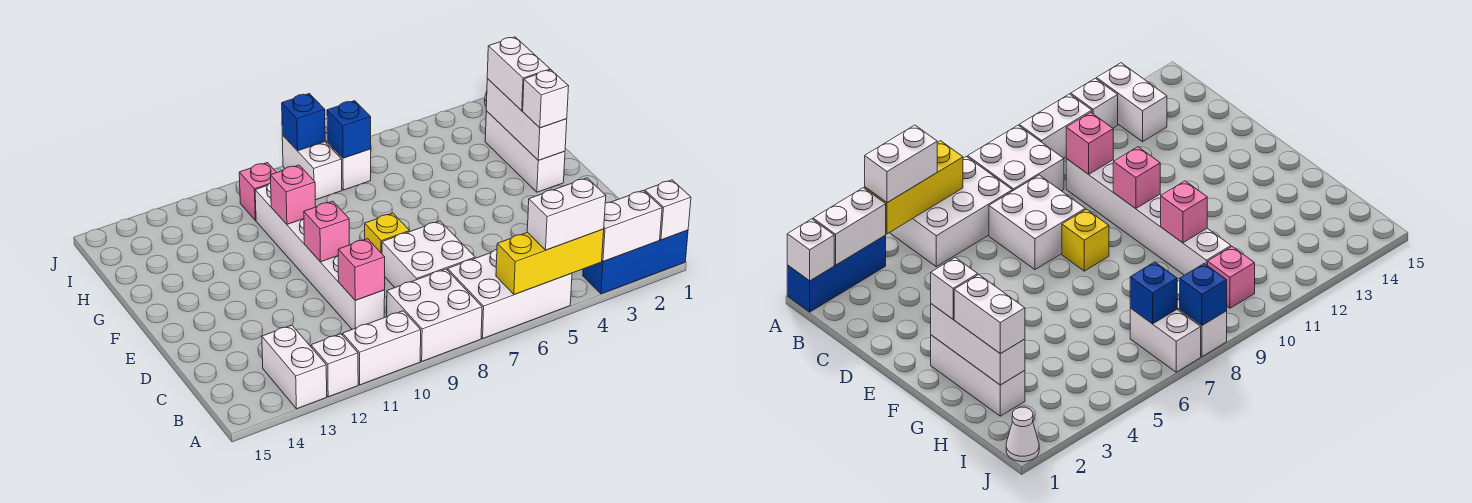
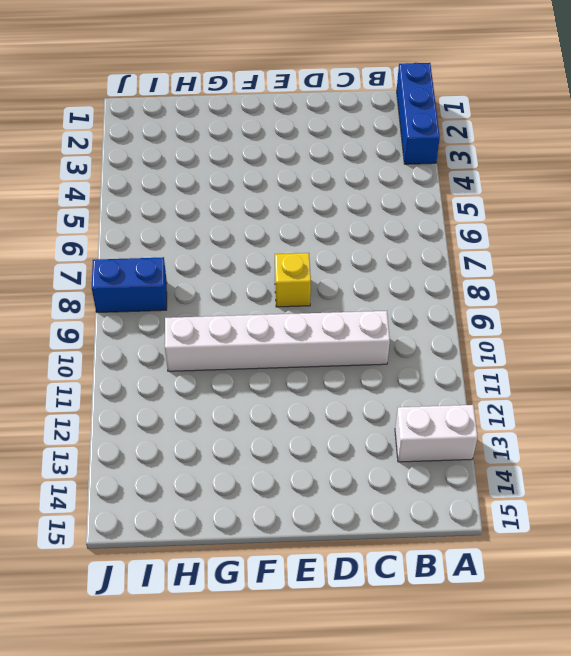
blue 1x2 brick [92,257,167,312] -> white 1x2 brick [282,135,342,200]
none -> white 2x3 brick [448,250,572,338]
none -> white 2x2 brick [387,269,482,361]
none -> white 1x2 brick [343,311,421,385]

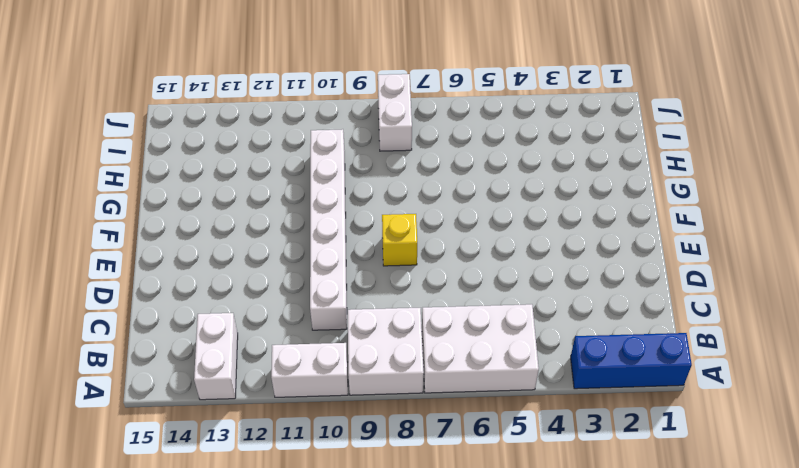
none -> white 1x1 brick [311,334,358,397]
none -> white 2x2 brick [382,221,475,287]
none -> white 1x3 brick [485,111,565,192]

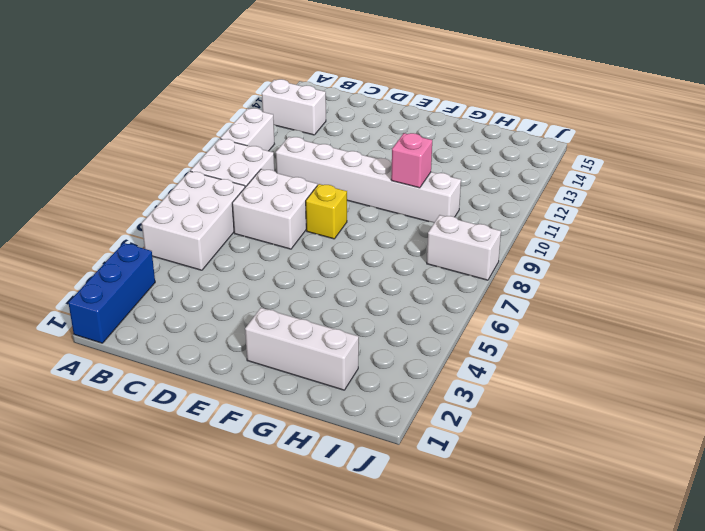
none -> white 1x1 brick [311,334,358,397]
none -> white 1x2 brick [325,119,371,190]
none -> pink 1x1 brick [239,163,277,221]

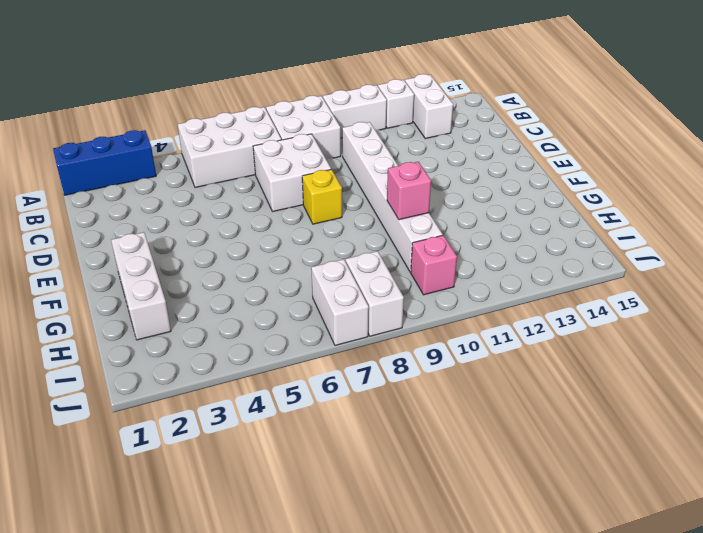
none -> white 1x1 cone [1006,407,1039,462]
none -> white 1x1 brick [645,180,691,240]
none -> white 1x2 brick [602,190,662,261]

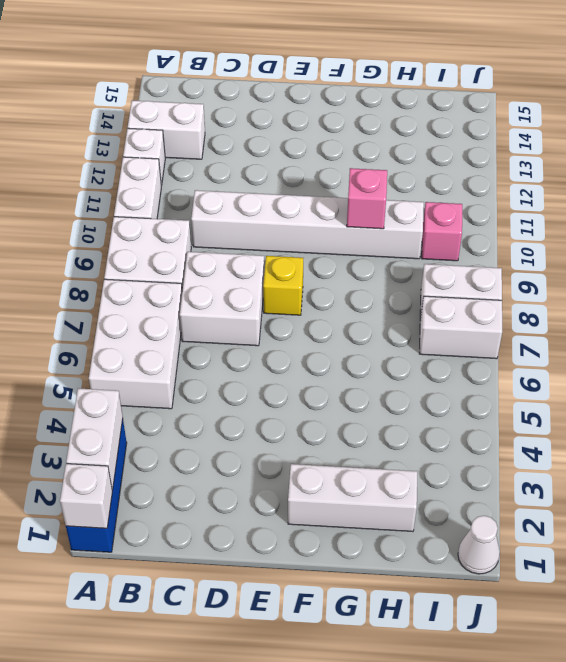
none -> yellow 1x3 brick [496,229,604,295]
none -> pink 1x1 brick [338,239,385,300]
none -> pink 1x1 brick [304,201,349,262]

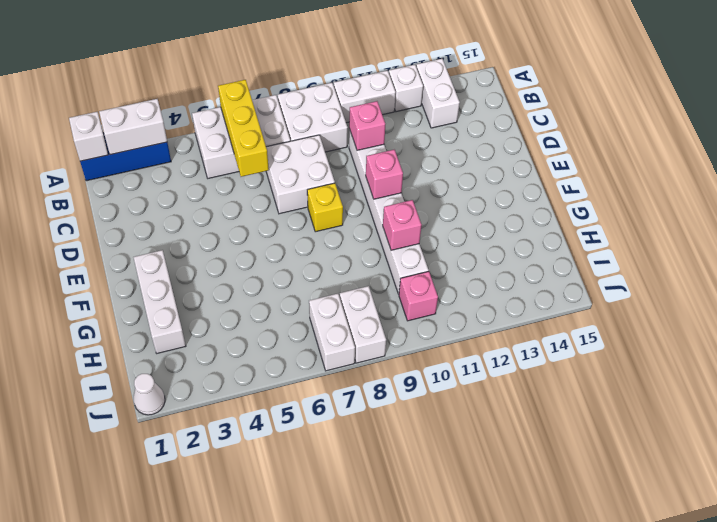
yellow 1x3 brick [218,80,269,177] -> yellow 1x3 brick turned to [496,229,604,295]
none -> white 1x3 brick [486,79,567,160]
none -> blue 1x1 brick [327,101,371,158]
none -> blue 1x1 brick [282,94,325,151]

